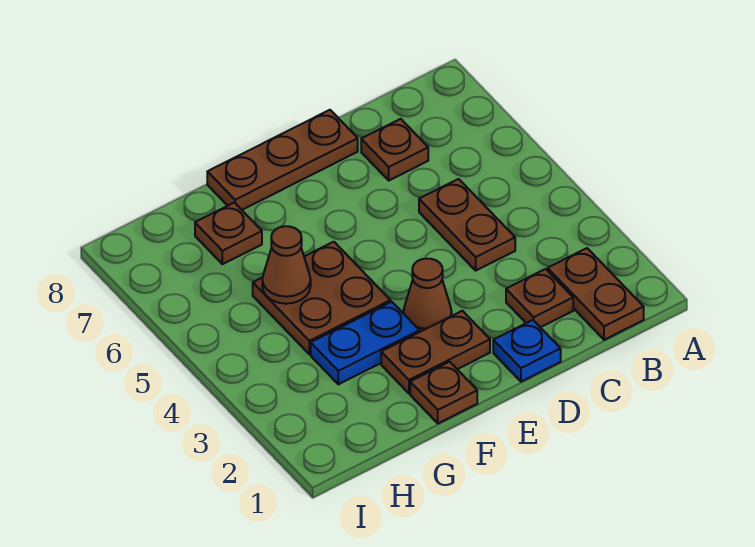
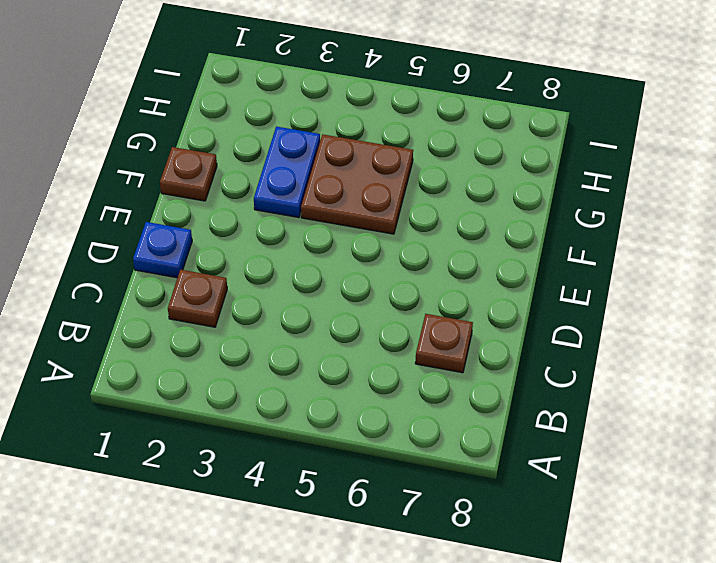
none -> brown 1x2 plate [548,248,644,340]
none -> brown 1x2 plate [419,179,515,270]
none -> brown 1x3 plate [207,110,358,210]

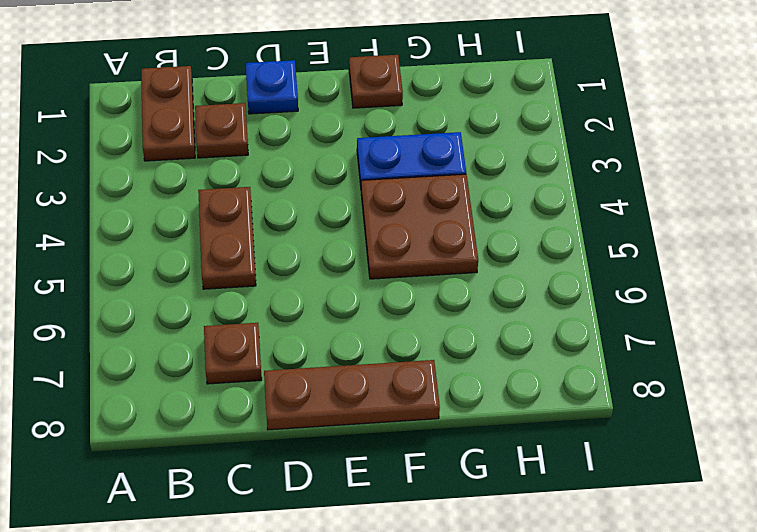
none -> brown 1x2 plate [381,311,490,393]
none -> brown 1x1 cone [403,259,452,332]
none -> brown 1x1 plate [195,203,262,264]

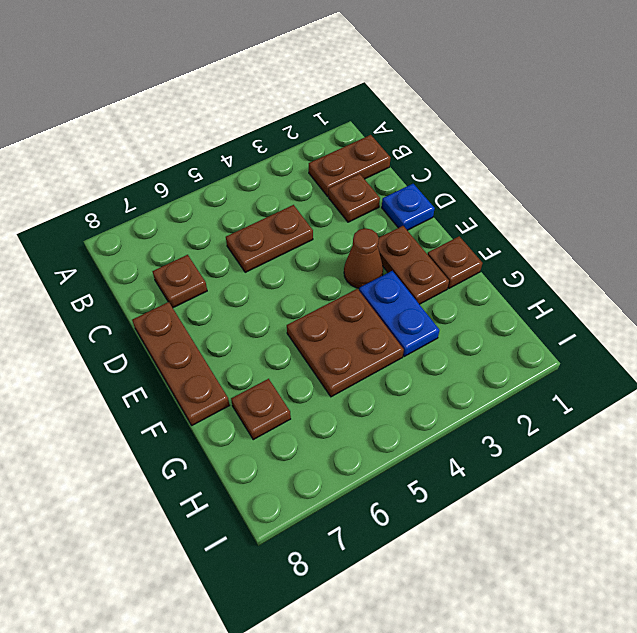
none -> brown 1x1 cone [262,226,311,304]

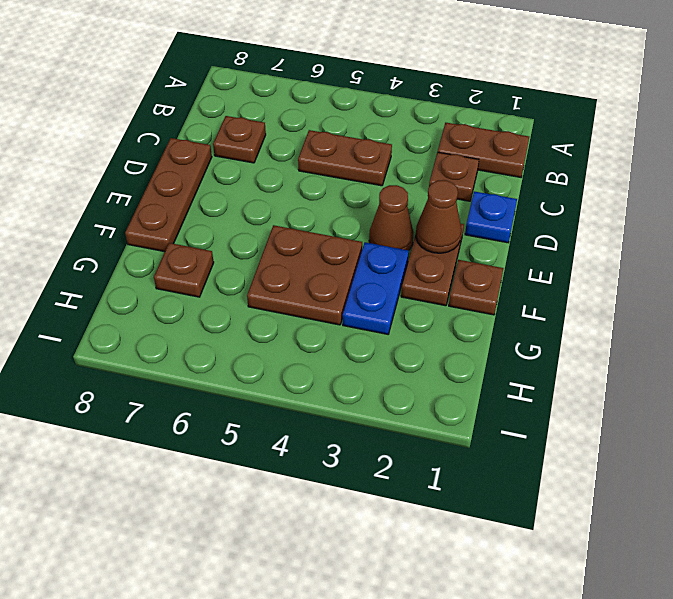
brown 1x1 cone [416,180,461,253] -> brown 1x1 cone moved to [262,226,311,304]

